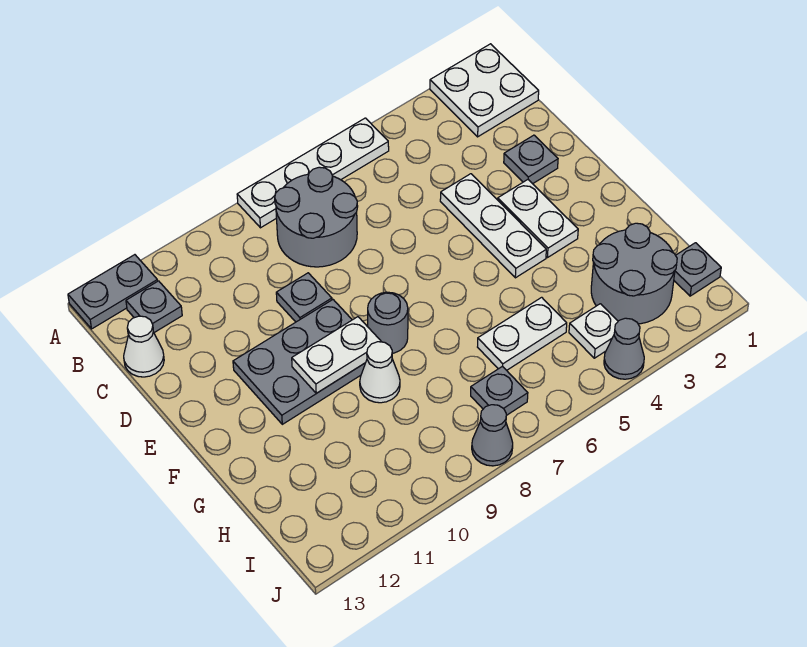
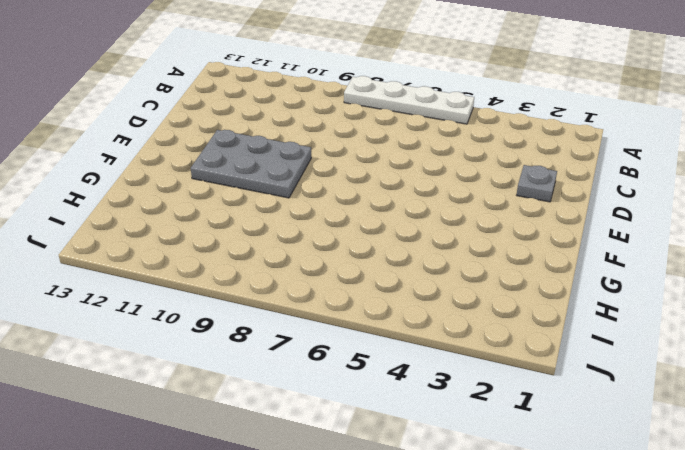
none -> white 2x2 plate [430,44,539,137]
none -> grey 1x2 plate [68,255,158,329]
none -> grey 2x2 round brick [275,167,358,267]

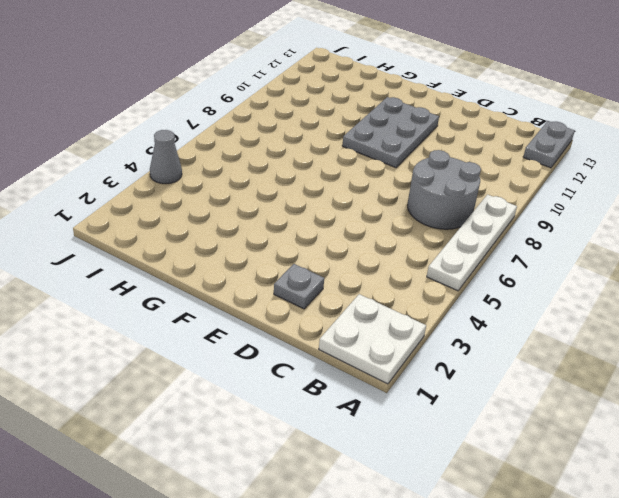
none -> grey 1x1 plate [126,281,182,333]
none -> white 1x1 cone [124,316,164,377]
none -> white 1x3 plate [440,174,546,278]

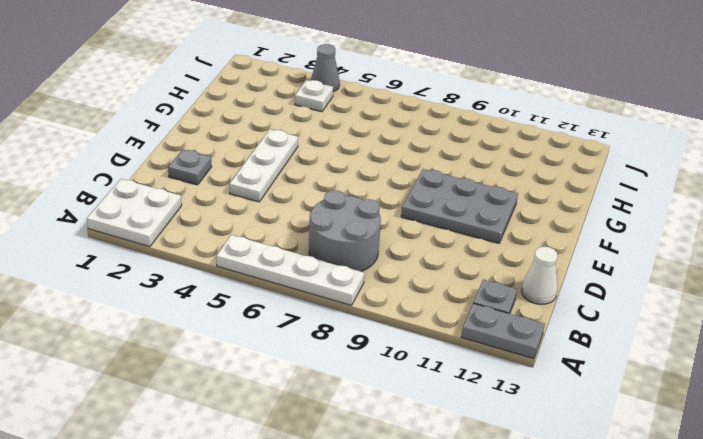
none -> grey 1x1 plate [276,273,332,322]
none -> white 1x2 plate [498,180,578,258]
none -> grey 1x1 round brick [368,292,408,353]

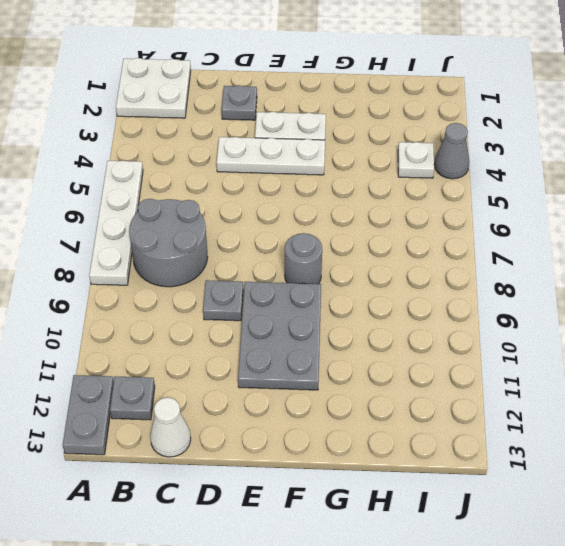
none -> white 1x1 cone [360,342,400,403]
none -> grey 2x2 round brick [591,223,677,324]
none -> white 1x2 plate [478,297,567,370]

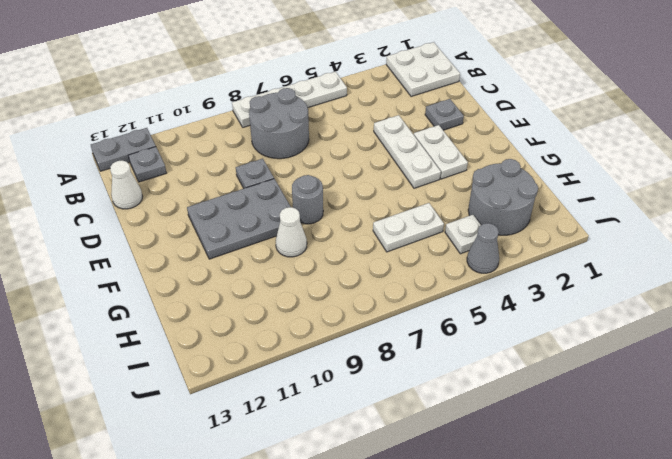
none -> grey 1x1 plate [674,243,721,296]
none -> grey 1x1 plate [471,366,528,416]
none -> grey 1x1 cone [472,405,513,466]

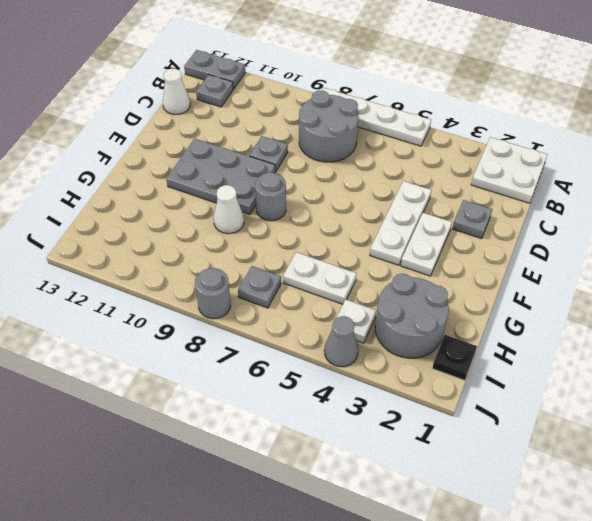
black 1x1 plate [432,335,477,380] -> grey 1x1 plate [674,243,721,296]
grey 1x1 round brick [195,268,231,319] -> grey 1x1 cone [472,405,513,466]
none -> white 1x2 plate [292,317,381,393]

